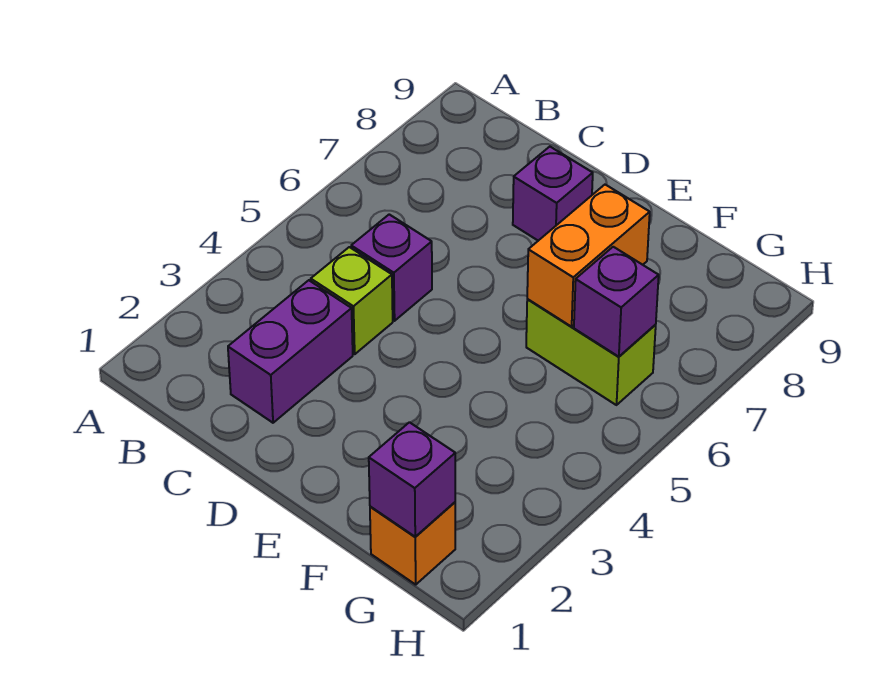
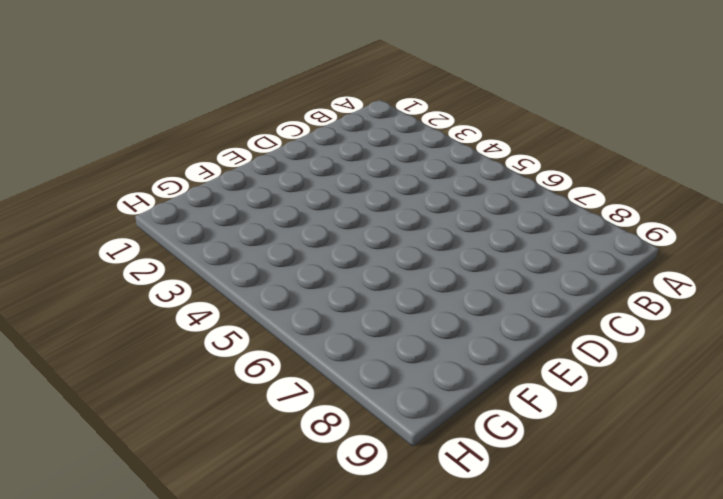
none -> purple 1x2 brick [228,280,353,423]
none -> lime 1x1 brick [311,247,393,354]

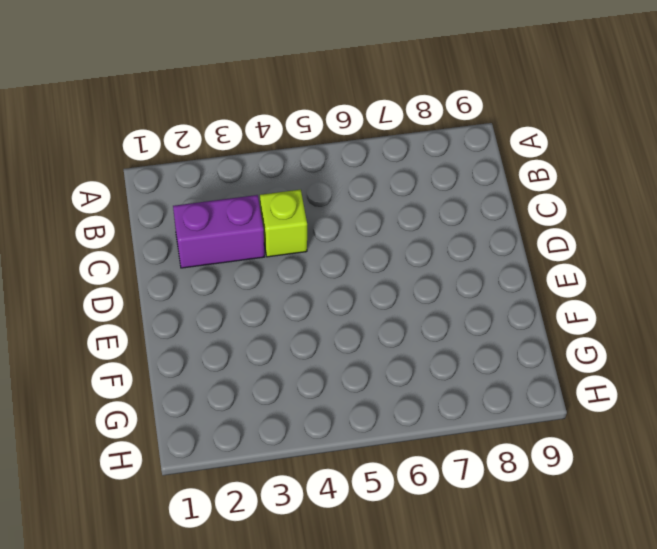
none -> purple 1x1 brick [351,214,432,321]
none -> purple 1x1 brick [513,147,593,241]

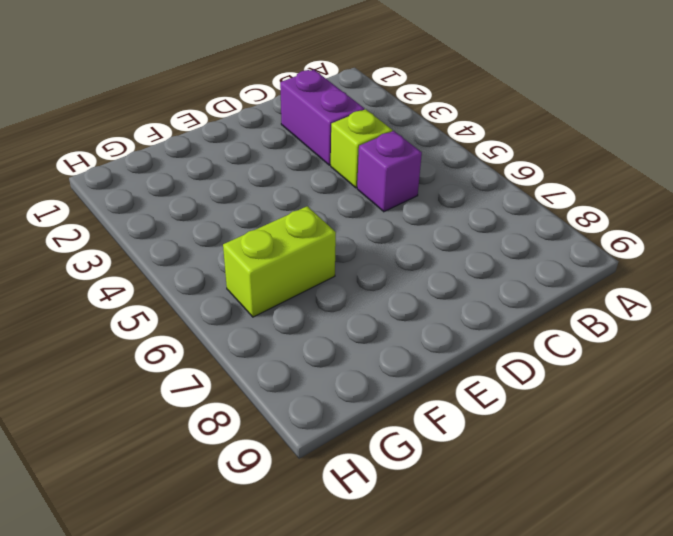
none -> purple 1x1 brick [513,147,593,241]
none -> orange 1x1 brick [370,502,455,585]

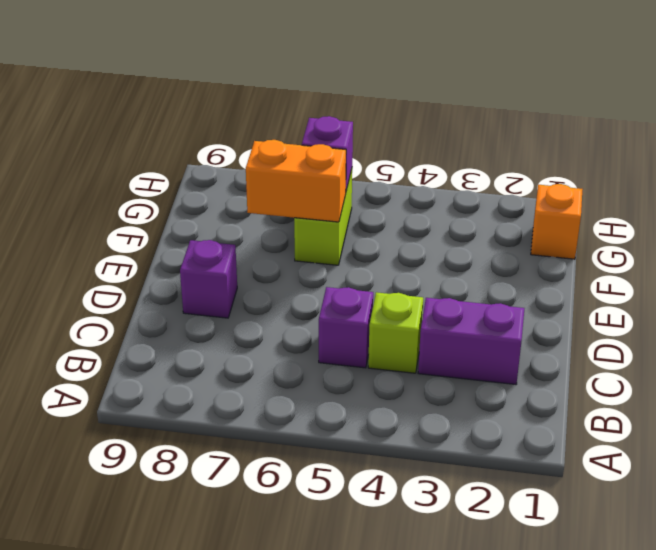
none -> purple 1x1 brick [369,422,455,537]

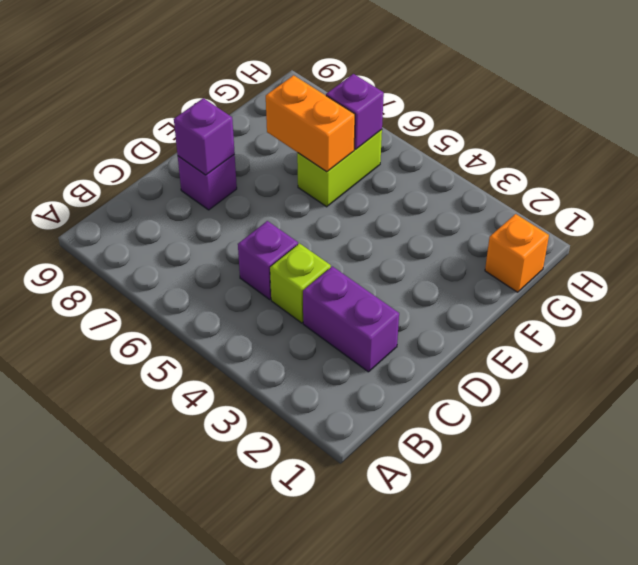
purple 1x1 brick [174,98,235,175] -> purple 1x1 brick moved to [369,422,455,537]

